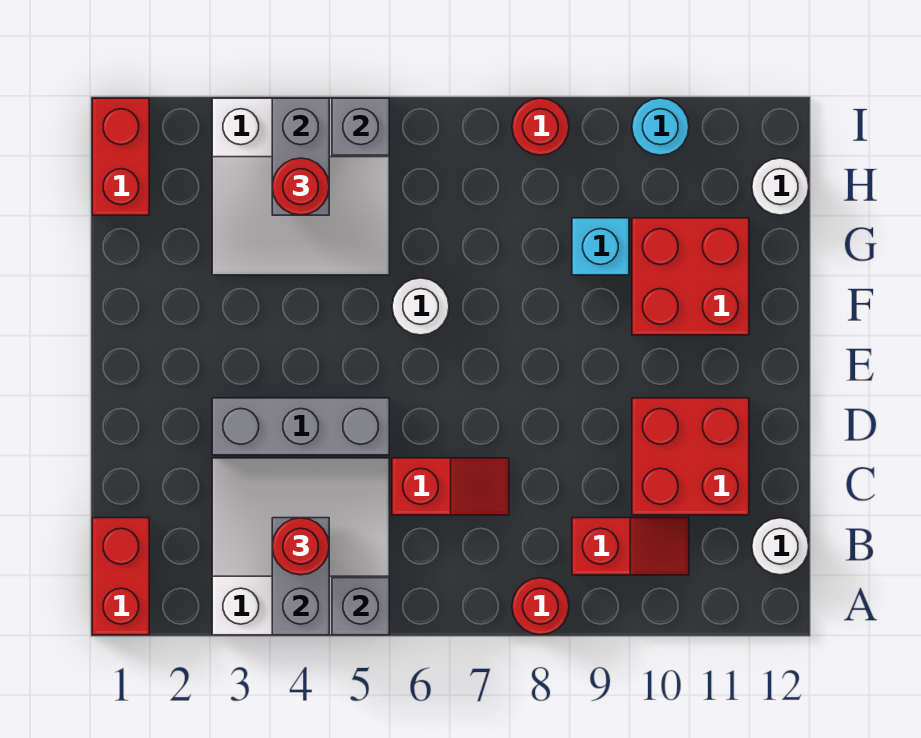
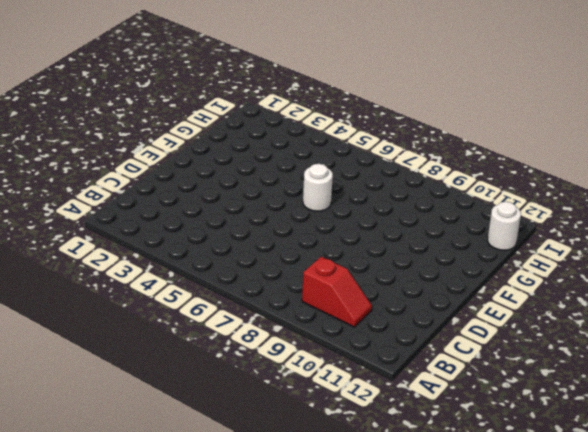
none -> red 1x2 brick [92,518,149,635]
none -> white 3x3 slope [212,458,389,635]
none -> red 1x1 round brick [512,578,569,635]

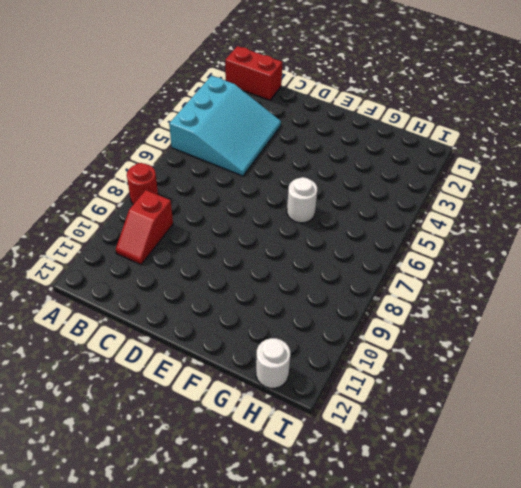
cyan 3x3 slope [169,76,281,176] -> white 3x3 slope [212,458,389,635]
none -> white 1x1 round brick [752,518,809,575]
none -> red 1x2 slope [392,458,509,515]
none -> red 2x2 brick [632,398,749,515]

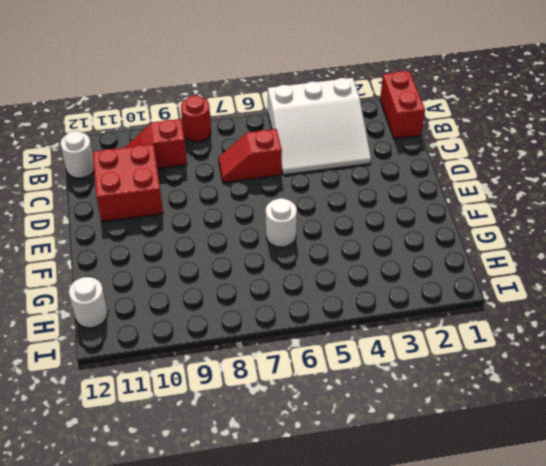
none -> grey 1x3 brick [212,398,389,455]
none -> red 2x2 brick [632,218,749,335]
none -> white 3x3 slope [212,98,389,275]

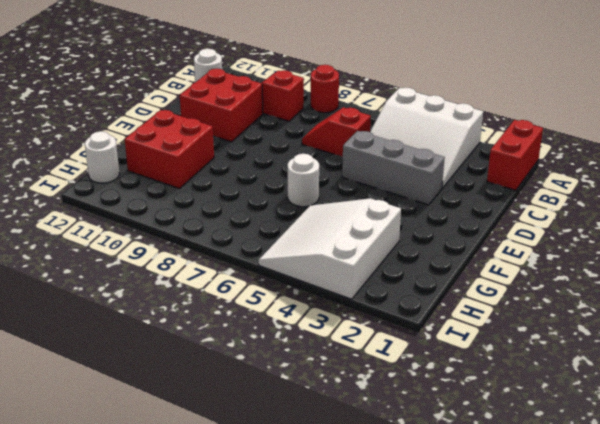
white 3x3 slope [259,198,401,299] -> white 3x3 slope turned to [212,98,389,275]
none -> cyan 1x1 brick [572,218,629,275]
none -> red 1x2 brick [92,98,149,215]
none -> red 1x1 round brick [512,98,569,155]

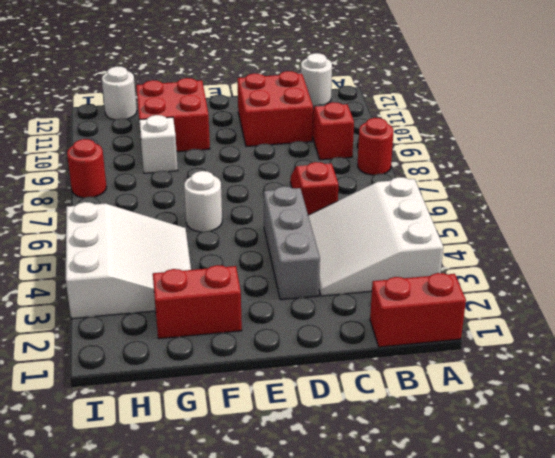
red 1x2 brick [153,265,242,339] -> red 1x2 brick moved to [92,98,149,215]
white 1x1 brick [139,115,178,173] -> cyan 1x1 brick [572,218,629,275]
none -> cyan 1x1 round brick [632,98,689,155]
none -> grey 1x2 brick [272,518,329,635]
none -> grey 1x1 brick [332,578,389,635]

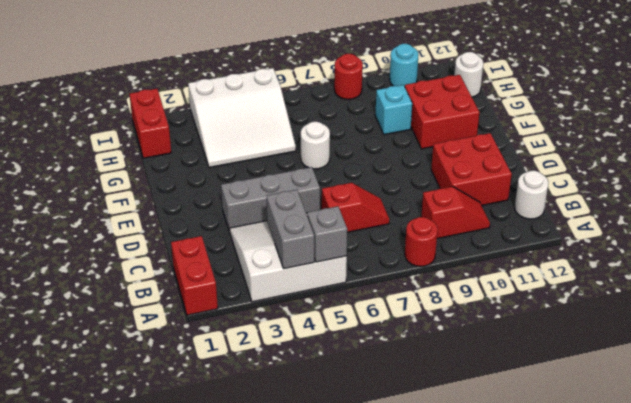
none -> grey 1x2 brick [272,98,329,215]
none -> grey 1x1 brick [332,98,389,155]
none -> red 1x1 round brick [272,518,329,575]

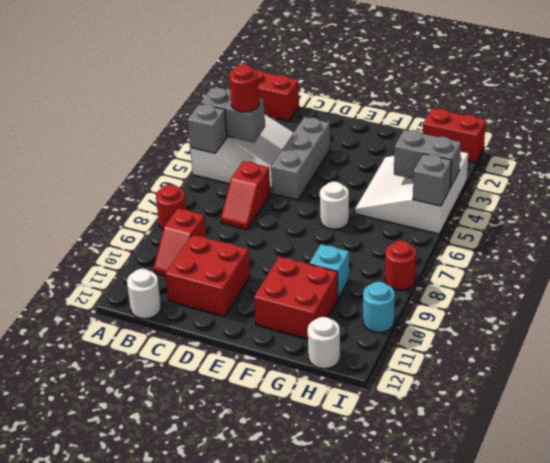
none -> red 1x1 round brick [272,158,329,215]

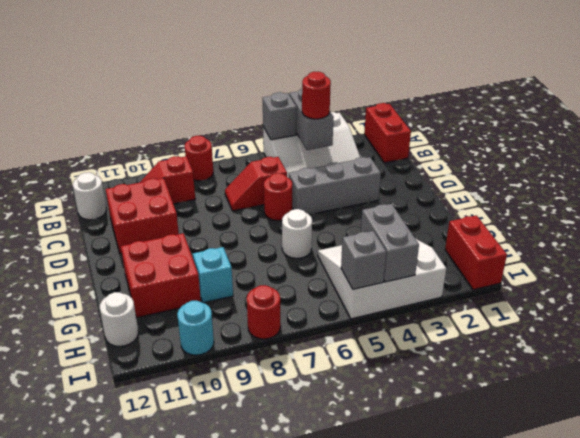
red 1x1 round brick [264,173,292,221] -> red 1x1 round brick moved to [272,158,329,215]

